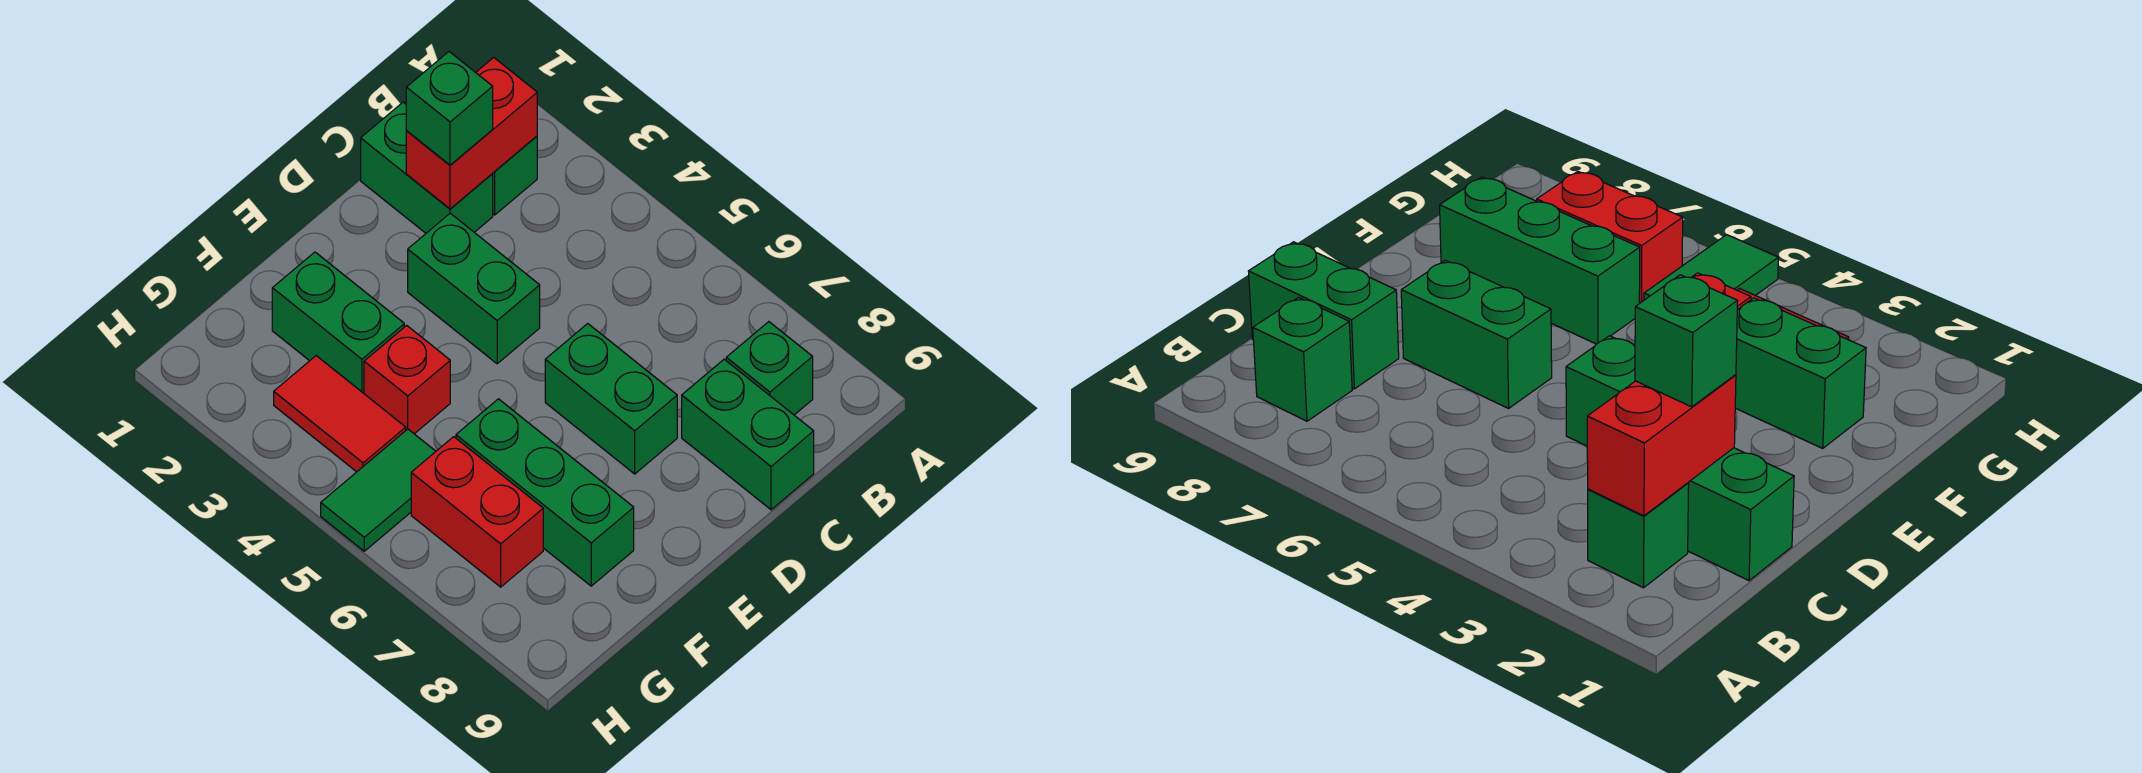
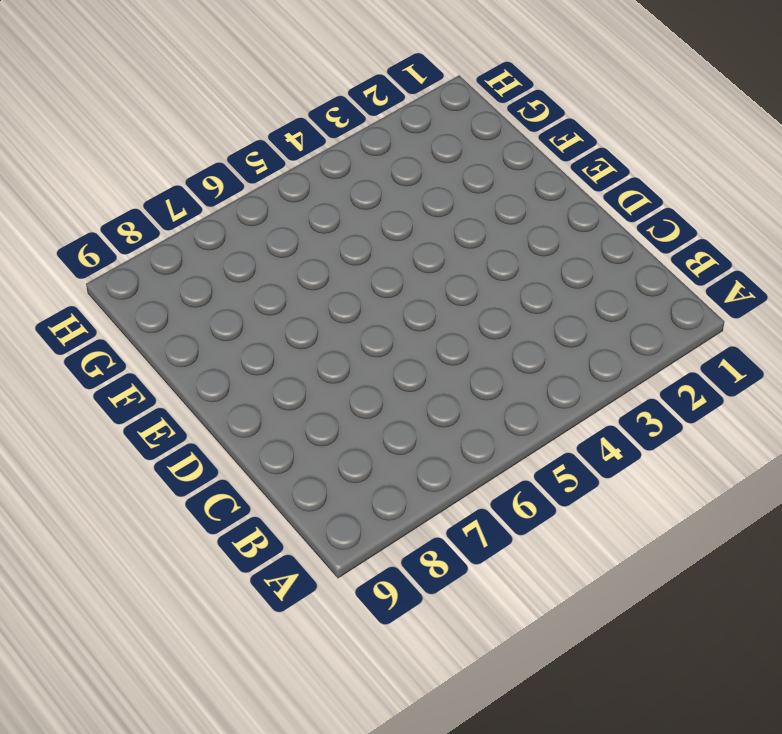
none -> green 1x1 brick [492,136,537,215]
none -> green 1x1 brick [726,322,813,415]
none -> green 1x2 brick [361,102,493,233]

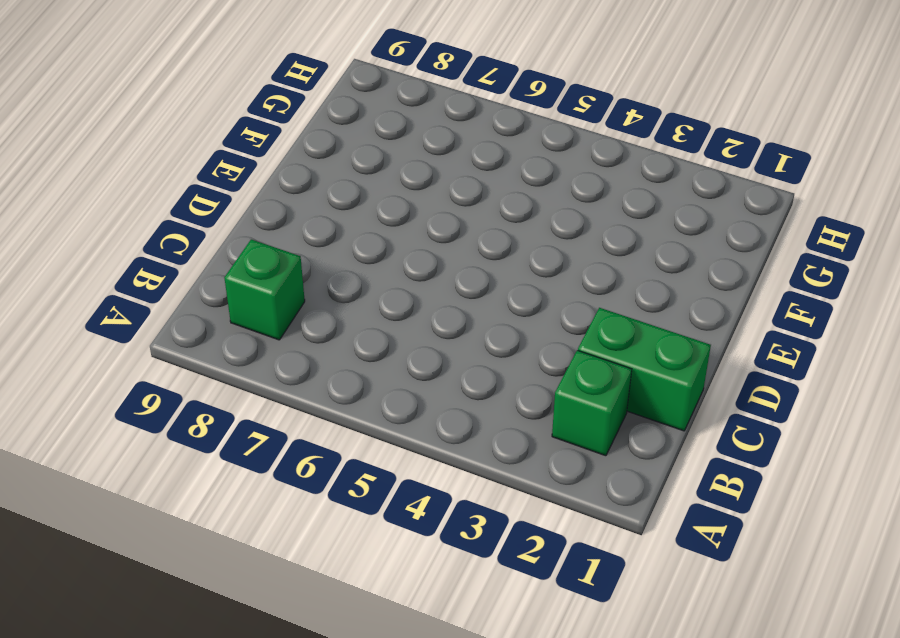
none -> green 1x2 brick [682,359,814,510]
none -> green 1x2 brick [408,213,540,364]
none -> green 1x2 brick [545,324,677,474]

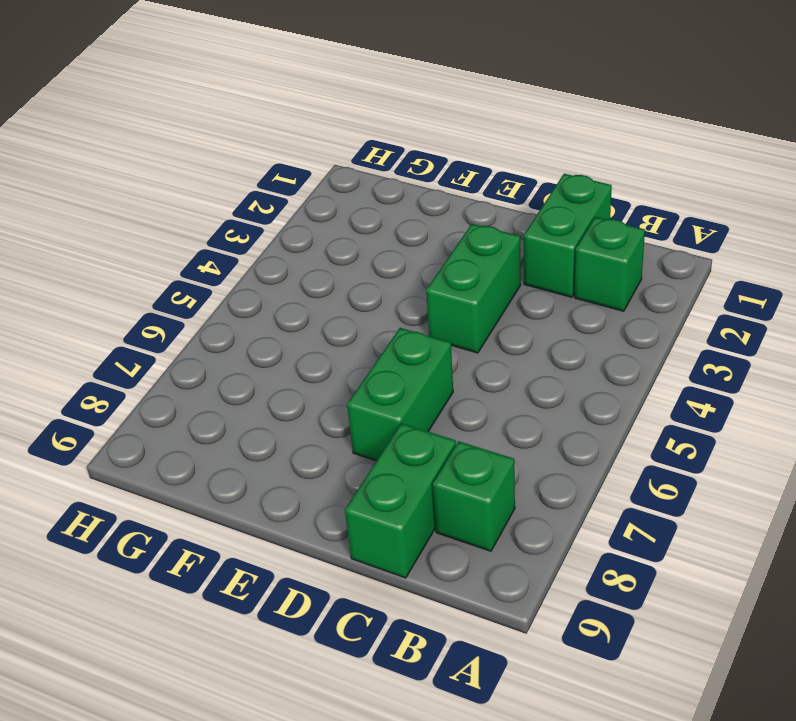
none -> green 1x2 brick [272,252,404,393]
none -> red 1x1 brick [364,325,450,434]
none -> green 1x3 brick [456,399,634,586]

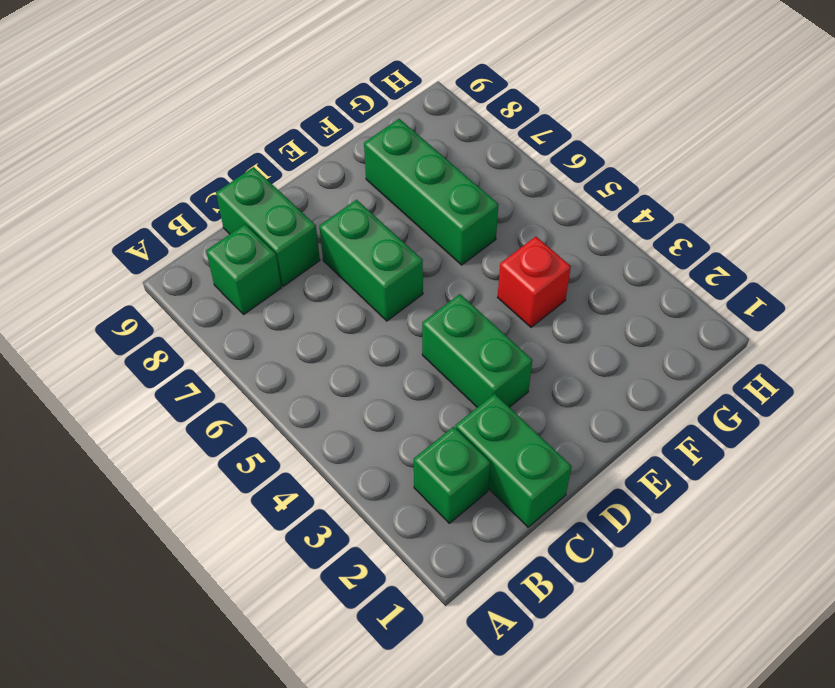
none -> green 1x2 brick [272,252,404,393]
none -> red 1x2 tile [274,356,406,472]
none -> green 1x2 tile [321,429,436,551]

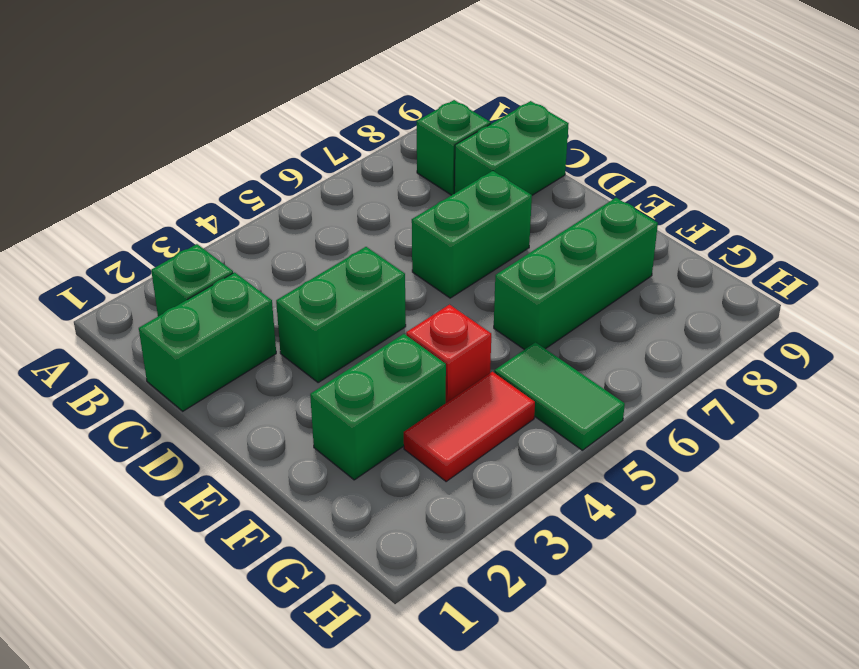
none -> red 1x2 brick [411,437,543,587]
none -> red 1x2 brick [406,57,537,209]
none -> green 1x1 brick [406,52,493,165]

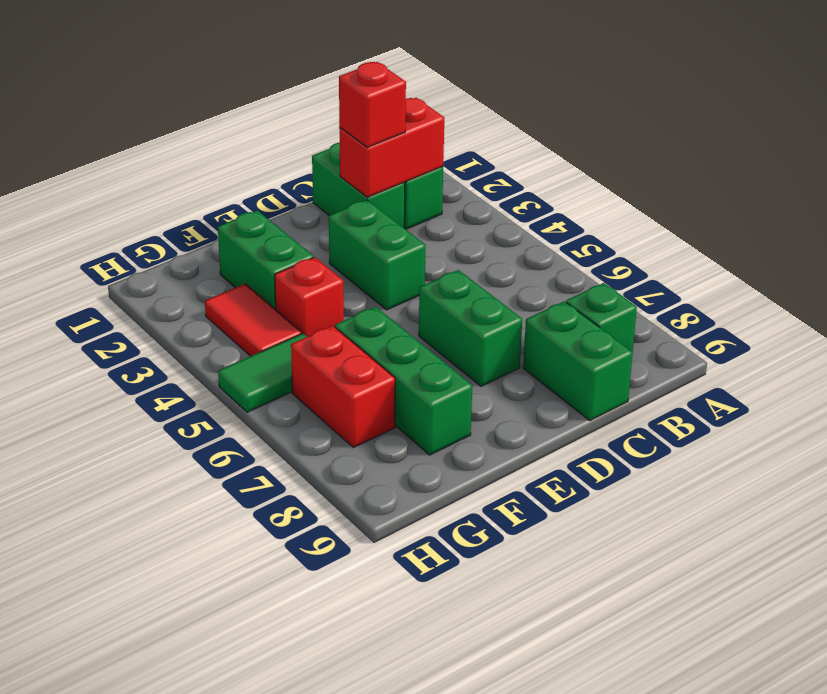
red 1x1 brick [339,62,406,147] -> green 1x1 brick [406,52,493,165]

